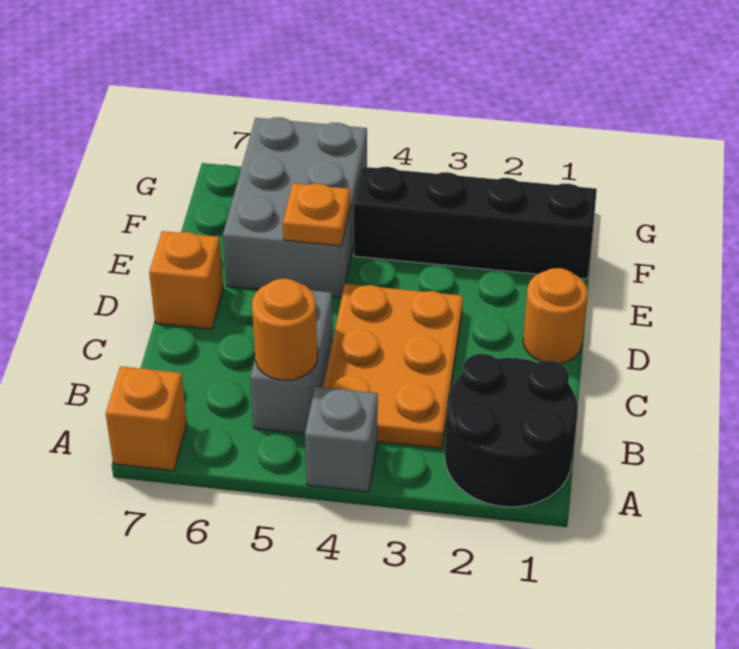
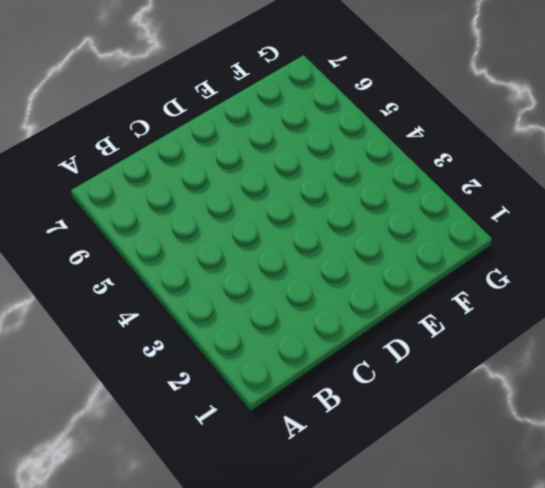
none -> black 2x2 round brick [445,354,578,507]
none -> grey 1x1 brick [305,387,378,492]

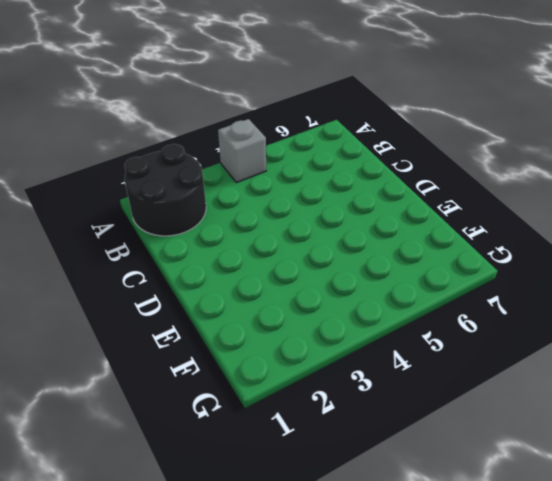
none -> orange 1x1 brick [106,366,187,471]
none -> orange 2x3 plate [323,284,463,449]

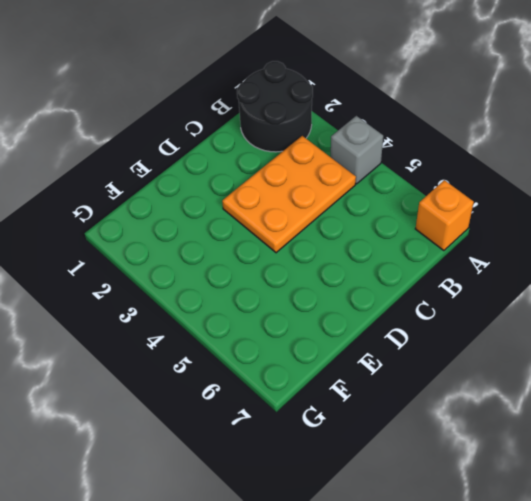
none -> grey 1x2 brick [250,290,333,434]
none -> orange 1x1 round brick [523,268,588,363]

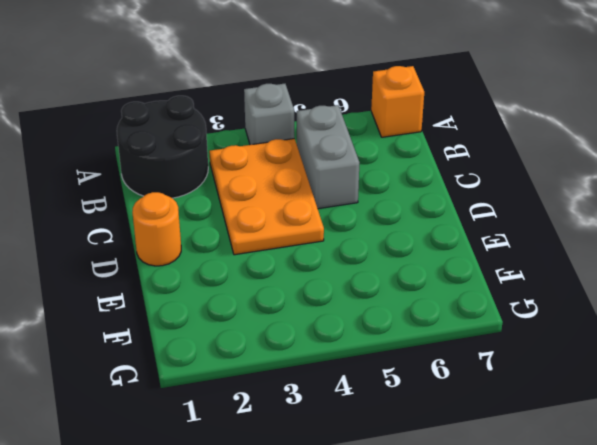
none -> orange 1x1 brick [149,231,223,329]
none -> grey 2x3 brick [223,117,367,298]

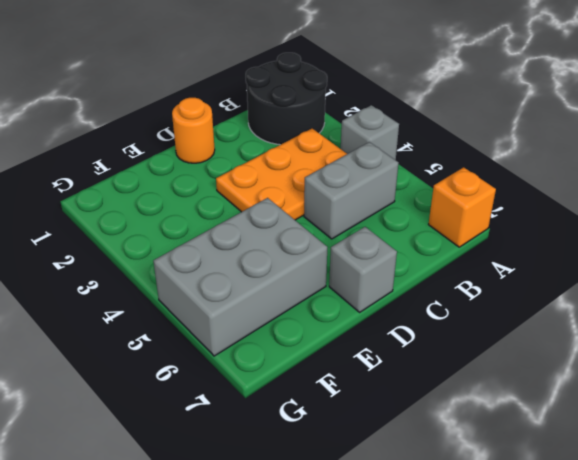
grey 1x1 brick [329,227,397,312] -> orange 1x1 brick [149,231,223,329]
none -> black 1x4 brick [354,167,597,279]
none -> orange 1x1 round brick [252,279,317,380]

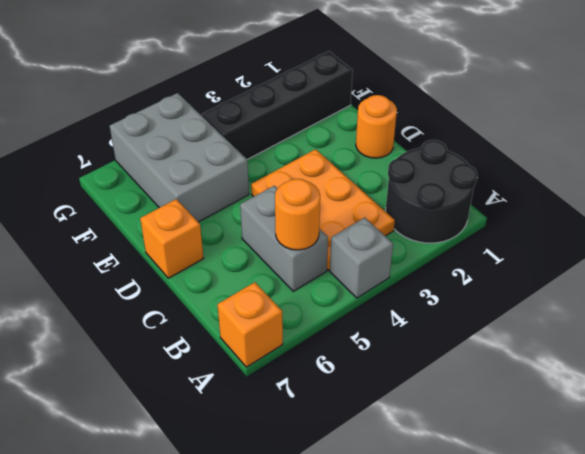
none -> orange 1x1 plate [283,183,350,246]

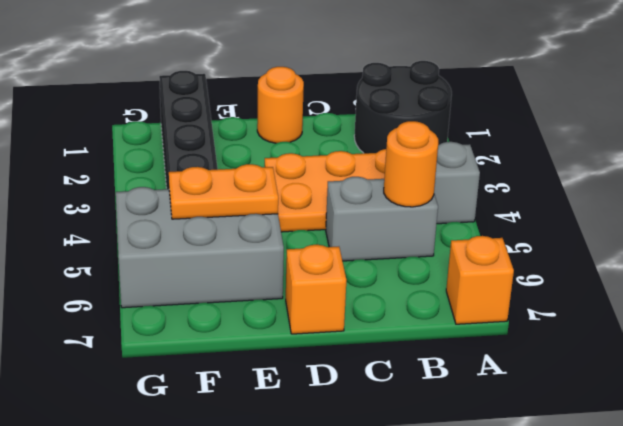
orange 1x2 plate [169,164,278,219] -> orange 1x1 plate [283,183,350,246]

